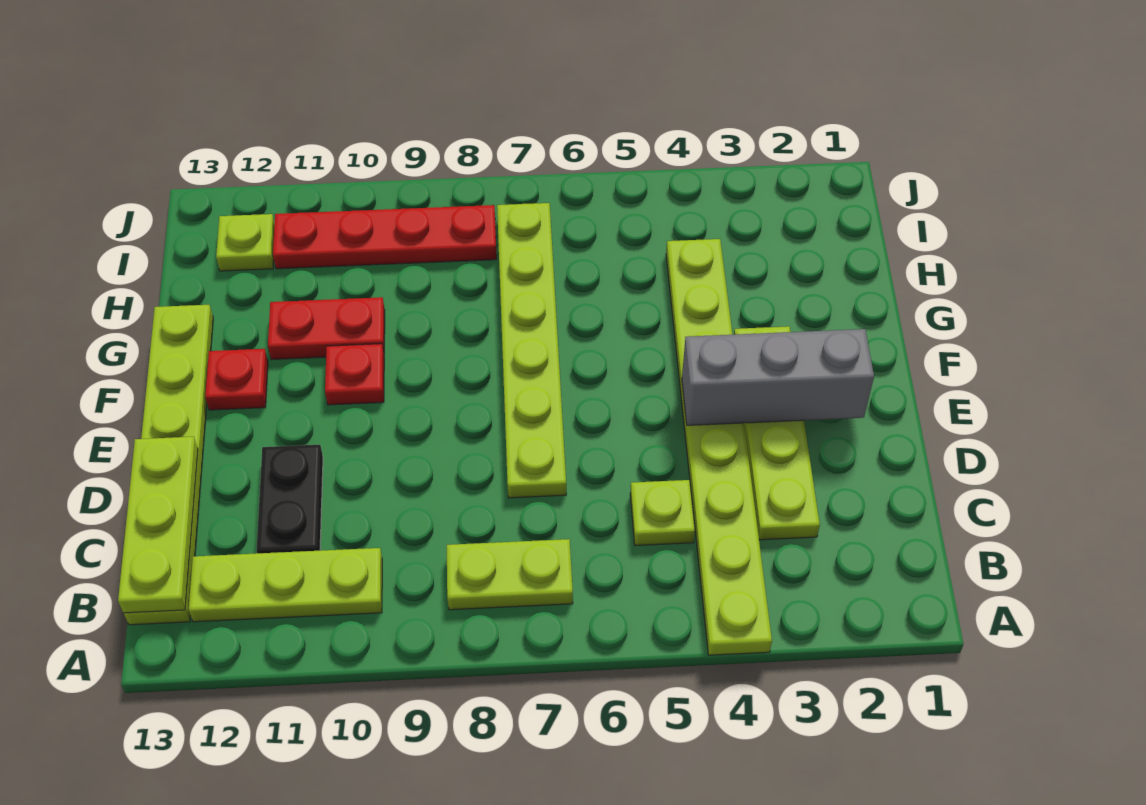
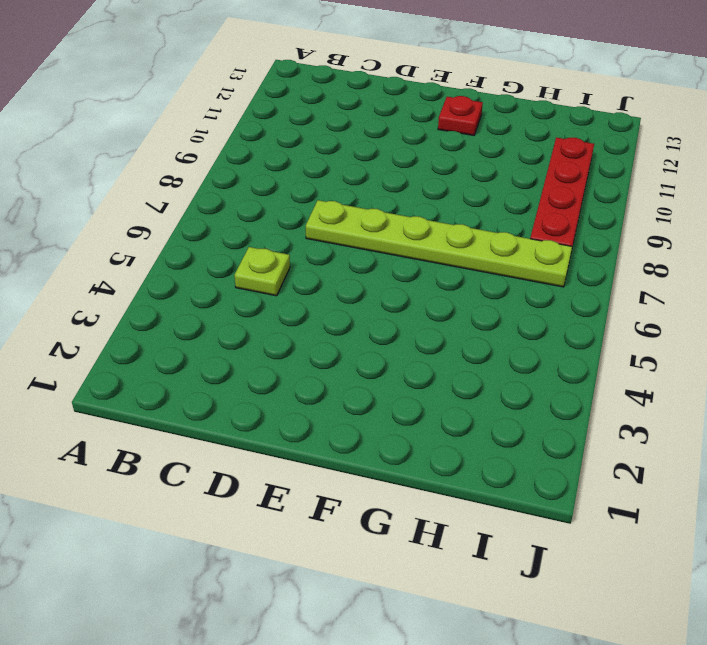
none -> lime 1x8 plate [666,239,772,655]
none -> lime 1x2 plate [447,539,573,610]
none -> lime 1x3 plate [189,548,382,622]

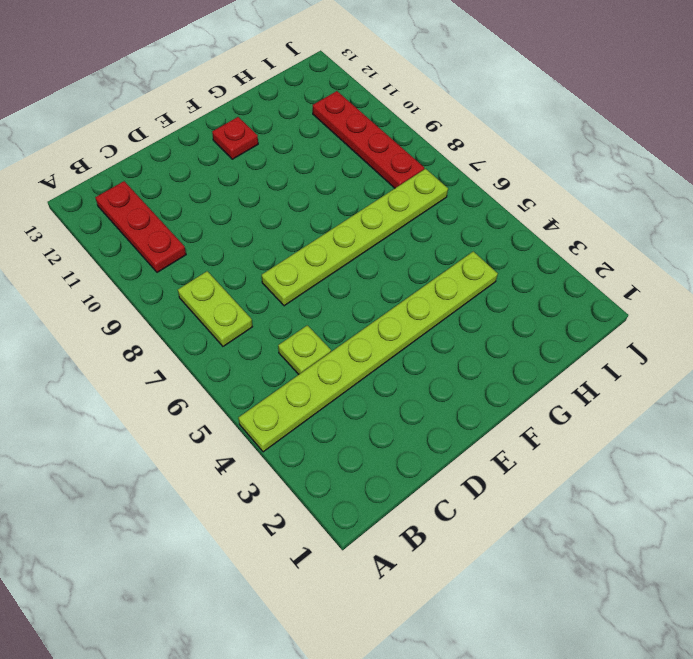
red 1x3 plate [95,181,186,272] -> lime 1x3 plate [189,548,382,622]
none -> lime 1x6 plate [124,305,213,625]
none -> lime 1x4 plate [734,326,820,540]
none -> black 1x2 plate [257,445,323,553]

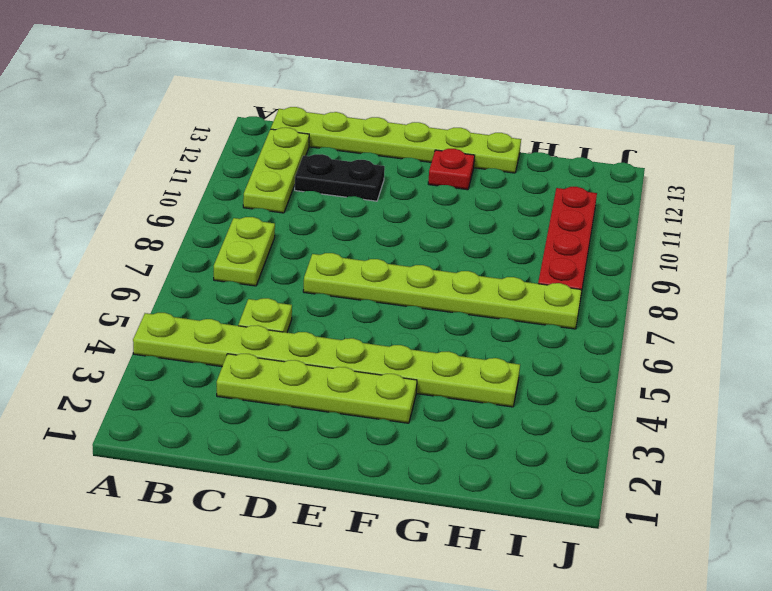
none -> red 1x1 plate [325,344,384,405]
none -> red 1x2 plate [268,297,385,360]
none -> lime 1x1 plate [216,214,275,271]

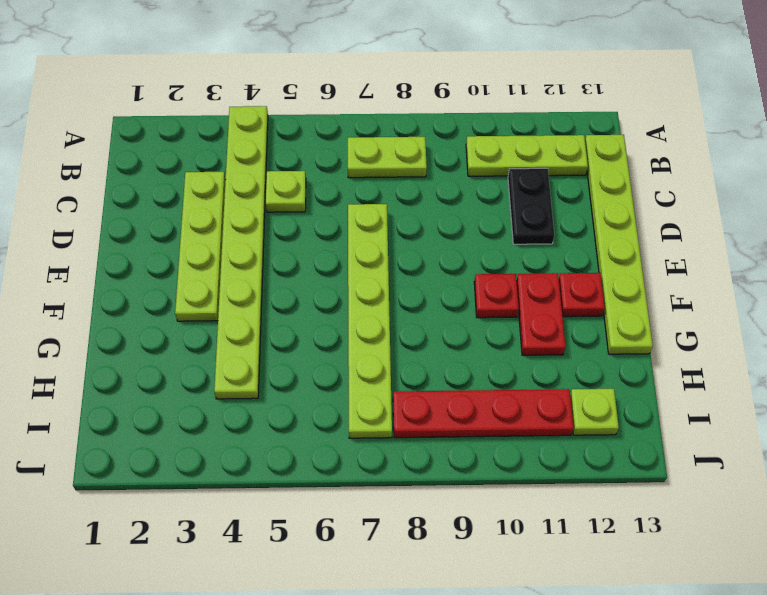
red 1x2 plate [516,273,565,355] -> red 1x2 plate turned to [268,297,385,360]
none -> lime 1x3 plate [118,437,198,613]
none -> grey 1x3 brick [682,329,874,425]

